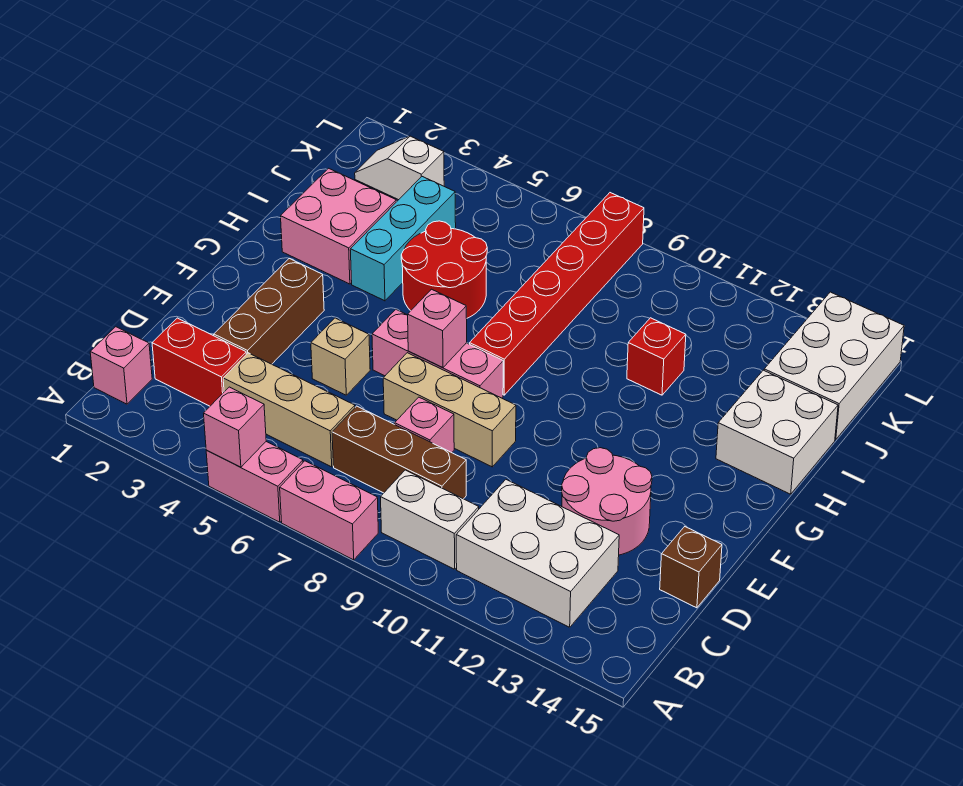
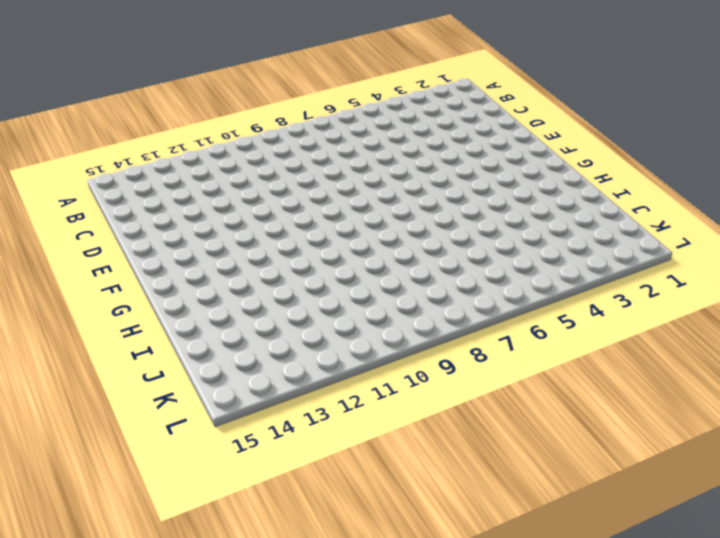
none -> pink 1x2 brick [206,442,303,522]
none -> pink 1x2 brick [280,461,378,560]
none -> pink 1x1 brick [90,327,152,404]

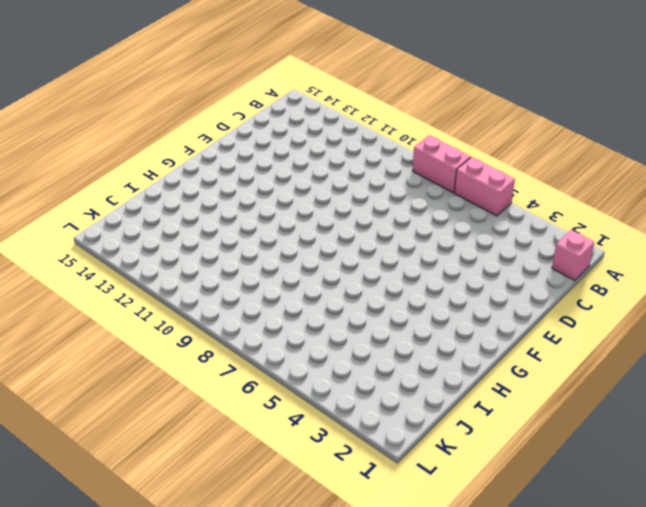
none -> white 1x2 brick [381,470,479,569]
none -> white 2x3 brick [456,480,619,627]
none -> red 1x2 brick [152,318,246,406]

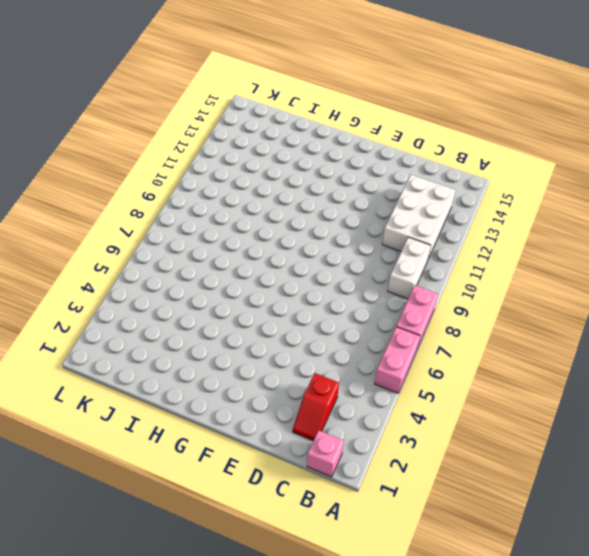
red 1x2 slope [293,373,339,441] -> red 1x2 brick [152,318,246,406]
none -> tan 1x3 brick [223,353,355,467]
none -> brown 1x3 brick [332,406,466,499]
none -> brown 1x3 brick [214,259,324,364]

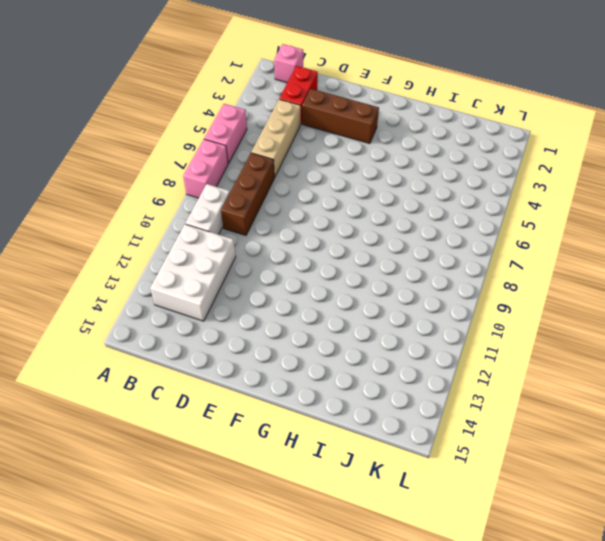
none -> pink 1x1 brick [395,397,454,453]
none -> pink 2x2 round brick [562,448,652,555]
none -> brown 1x1 brick [660,527,722,608]

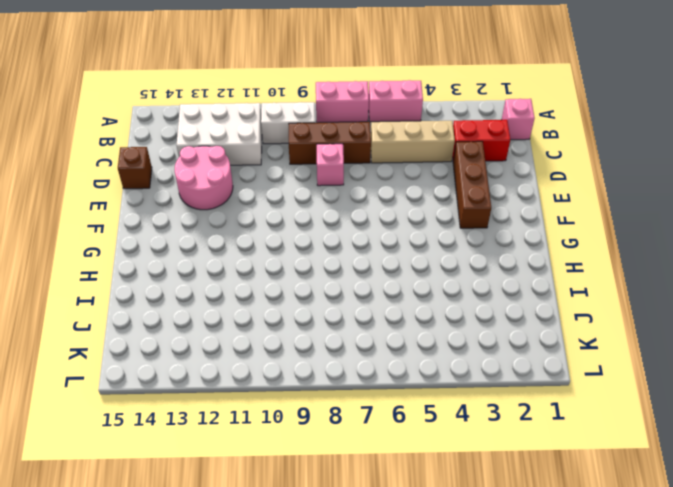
none -> tan 1x1 brick [311,318,370,395]
none -> tan 1x3 brick [383,353,516,467]
none -> pink 1x3 brick [372,310,503,398]

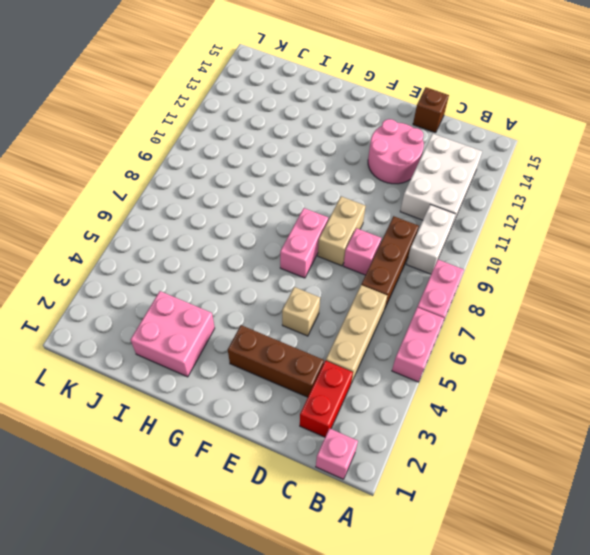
tan 1x2 brick [318,197,365,266] -> tan 1x3 brick [383,353,516,467]
pink 1x2 brick [280,208,329,278] -> pink 1x3 brick [372,310,503,398]
none -> red 1x6 brick [470,193,644,395]
none -> cyan 1x3 brick [350,177,456,301]
none -> red 2x2 round brick [401,221,487,319]

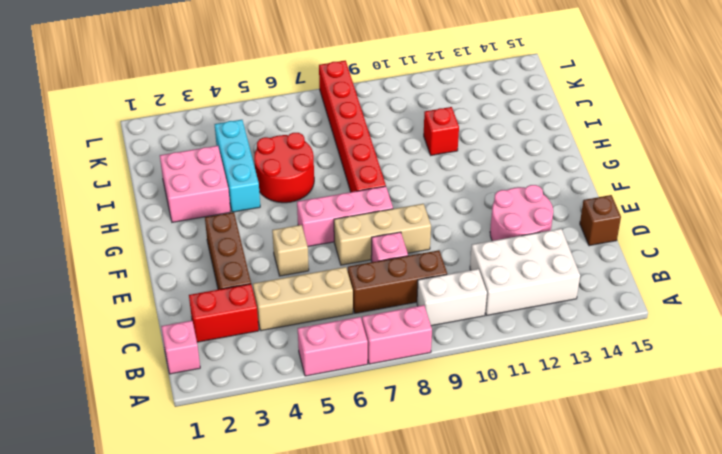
none -> white 2x2 brick [716,370,838,494]
none -> white 2x3 brick [764,292,904,440]
none -> white 1x2 slope [355,136,444,200]

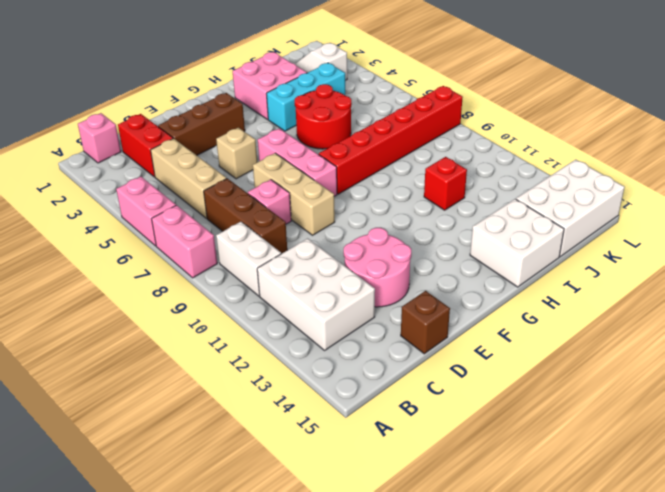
none -> pink 1x1 brick [204,387,266,467]
none -> pink 1x1 brick [408,289,467,367]

